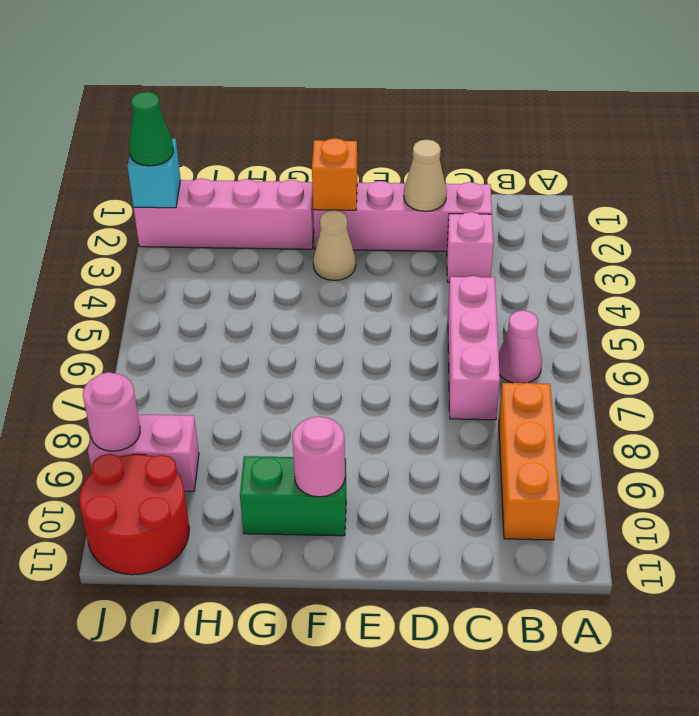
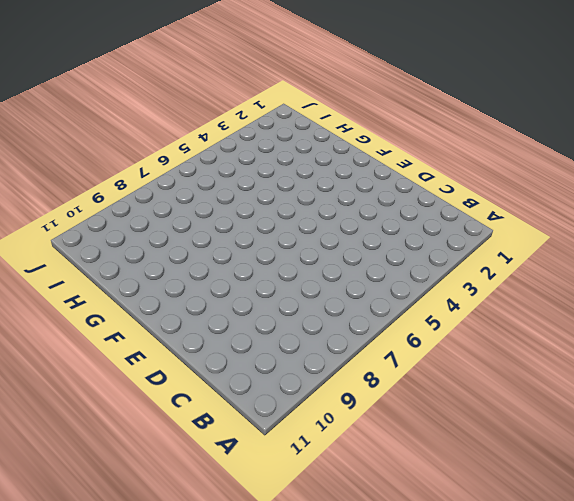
none -> pink 1x1 cone [499,310,542,383]
none -> orange 1x3 brick [499,383,559,540]
none -> pink 1x4 brick [313,181,492,251]

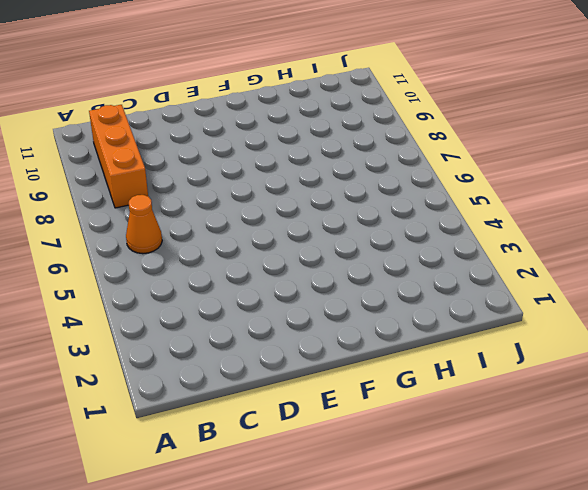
orange 1x1 cone [126,195,162,254] -> pink 1x1 cone [499,310,542,383]
none -> pink 1x4 brick [313,181,492,251]
none -> pink 1x1 brick [447,212,493,282]
none -> pink 1x3 brick [448,276,500,420]

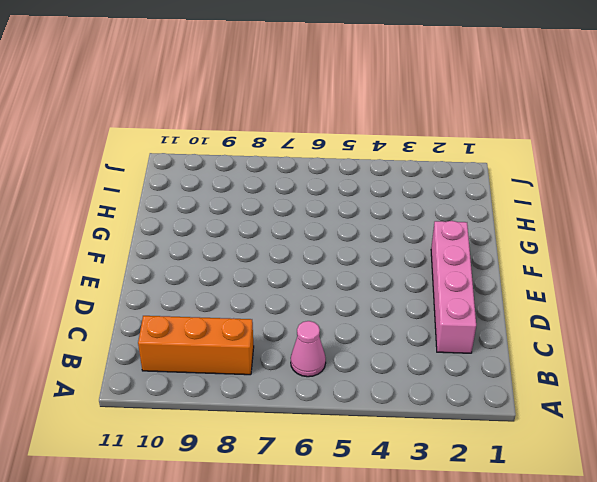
none -> pink 1x1 brick [447,212,493,282]
none -> pink 1x3 brick [448,276,500,420]
none -> tan 1x1 cone [313,210,356,280]

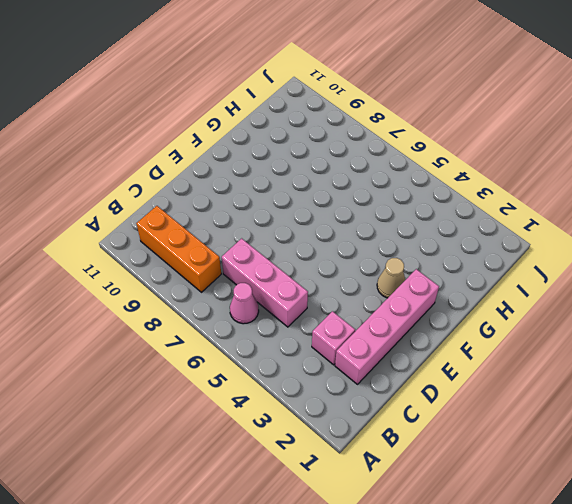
none -> green 1x2 brick [240,456,346,536]
none -> pink 1x4 brick [134,178,314,249]
none -> pink 1x2 brick [88,415,199,492]

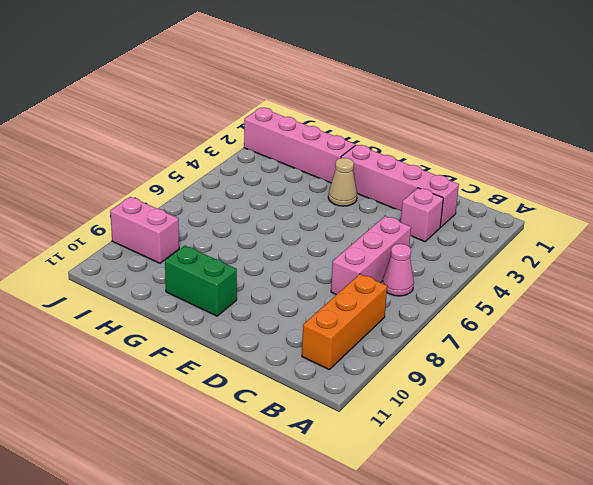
none -> red 2x2 round brick [79,454,189,575]
none -> tan 1x1 cone [404,139,447,211]
none -> orange 1x1 brick [312,138,357,210]

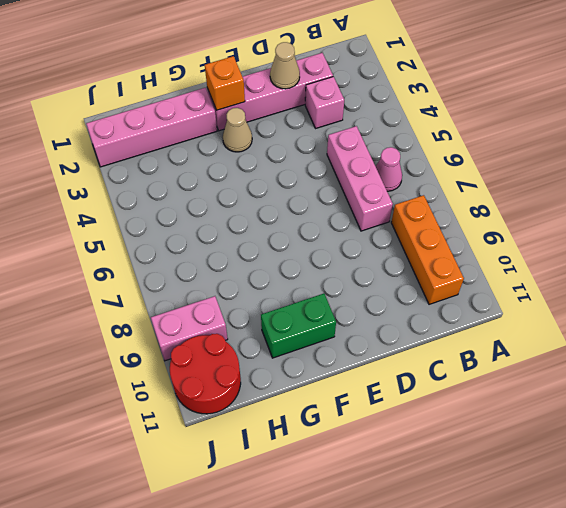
none -> pink 1x1 round brick [292,416,345,497]
none -> cyan 1x1 brick [127,139,181,208]
none -> pink 1x1 round brick [83,372,140,451]

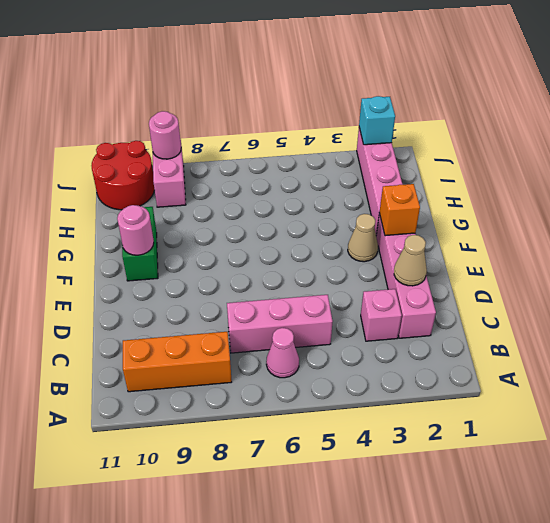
none -> green 1x1 cone [129,92,173,166]

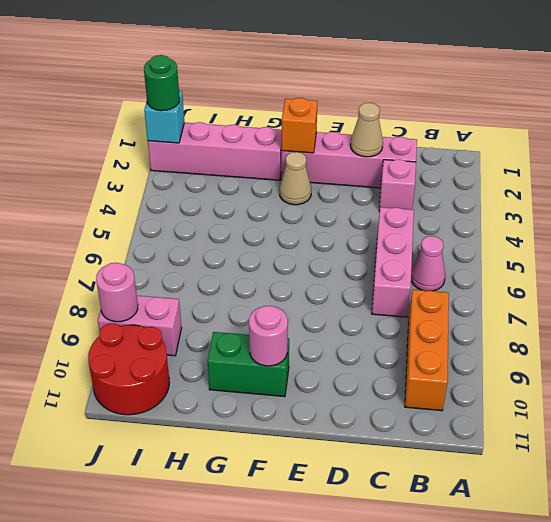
green 1x1 round brick [144,55,180,111] -> green 1x1 cone [129,92,173,166]

